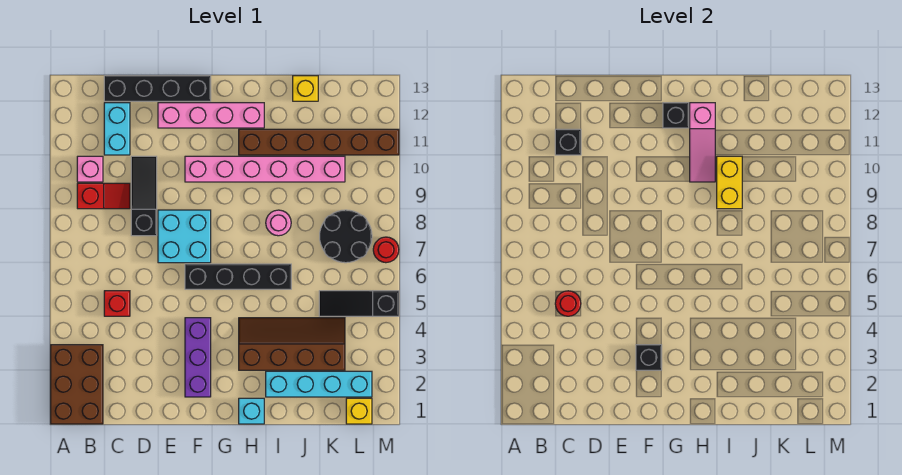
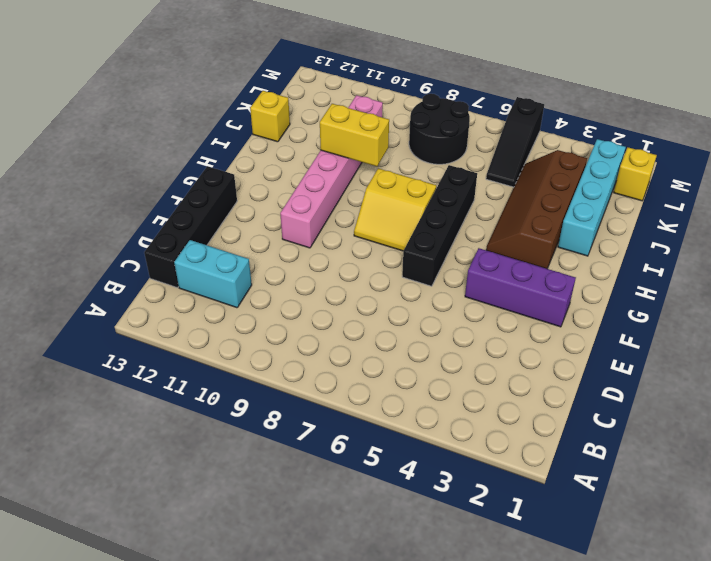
yellow 2x2 slope [354,168,436,251] -> none
none -> brown 2x3 brick [51,345,103,424]
none -> red 1x2 slope [77,183,130,209]
none -> pink 1x1 brick [77,156,103,182]

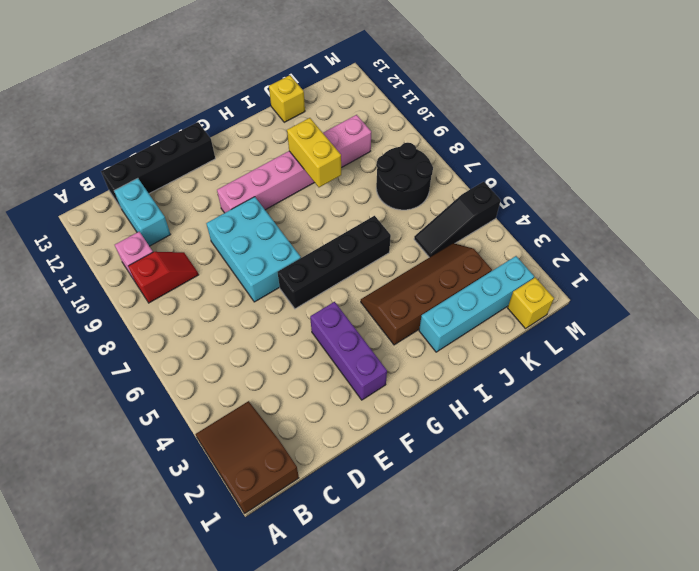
brown 2x3 slope [195,401,299,514] -> brown 2x3 brick [51,345,103,424]
cyan 2x3 brick [206,197,301,302] -> cyan 2x2 brick [158,210,211,263]
none -> red 1x1 brick [104,291,130,316]
none -> black 1x3 slope [131,156,157,236]
none -> pink 1x4 brick [158,103,264,128]

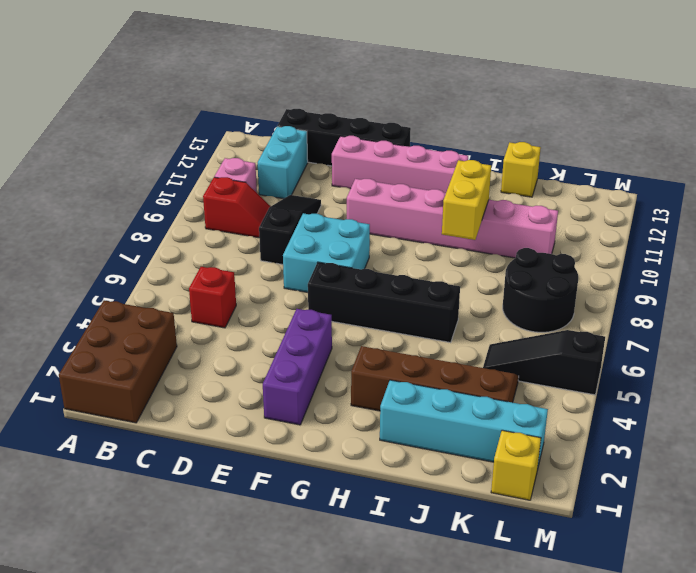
none -> cyan 1x1 brick [239,398,264,424]
none -> brown 1x6 brick [239,129,399,155]
none -> pink 1x1 round brick [266,210,291,236]

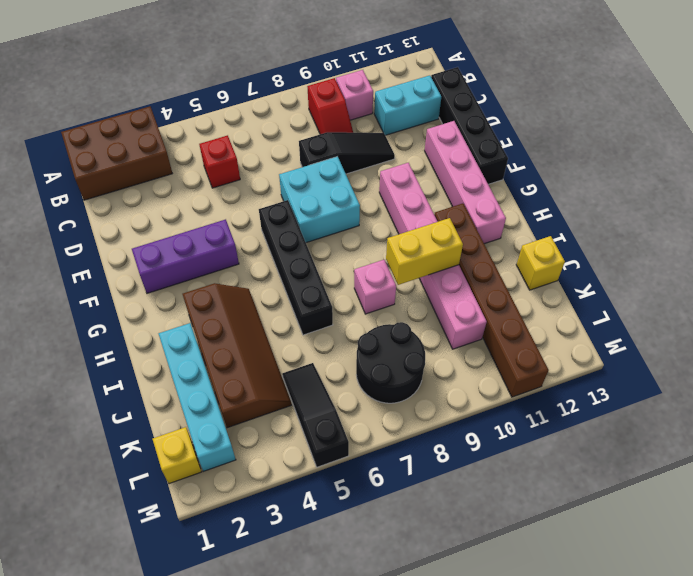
pink 1x1 brick [354,260,396,314] -> pink 1x1 round brick [266,210,291,236]
none -> cyan 1x1 brick [239,398,264,424]
none -> red 1x1 round brick [373,237,399,263]
none -> red 1x1 round brick [555,291,581,316]

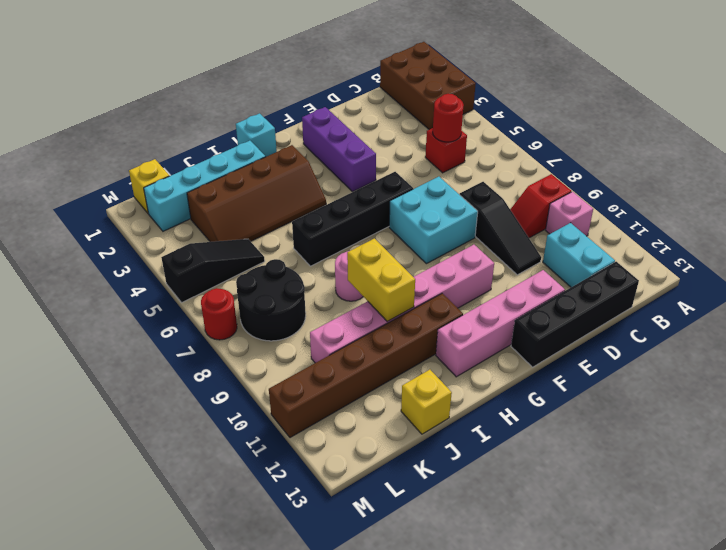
none -> black 1x1 brick [555,129,581,155]
none -> black 1x1 brick [636,345,662,370]
none -> black 1x1 brick [663,103,689,128]

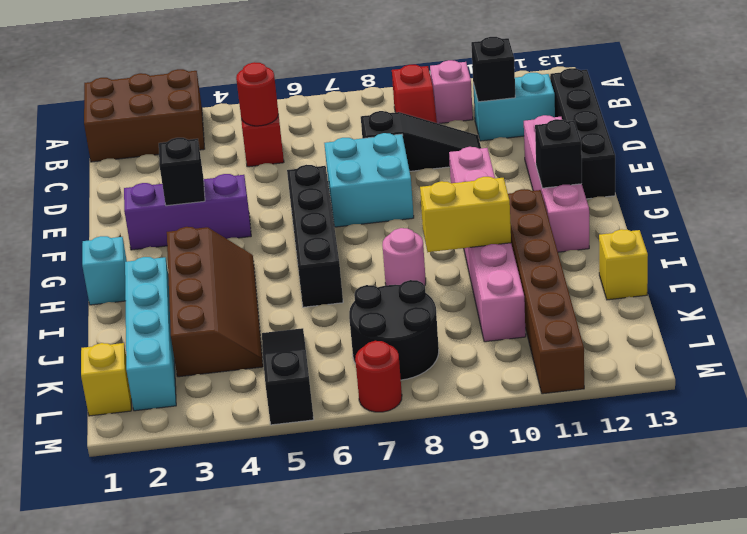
none -> pink 1x3 slope [690,103,715,182]

